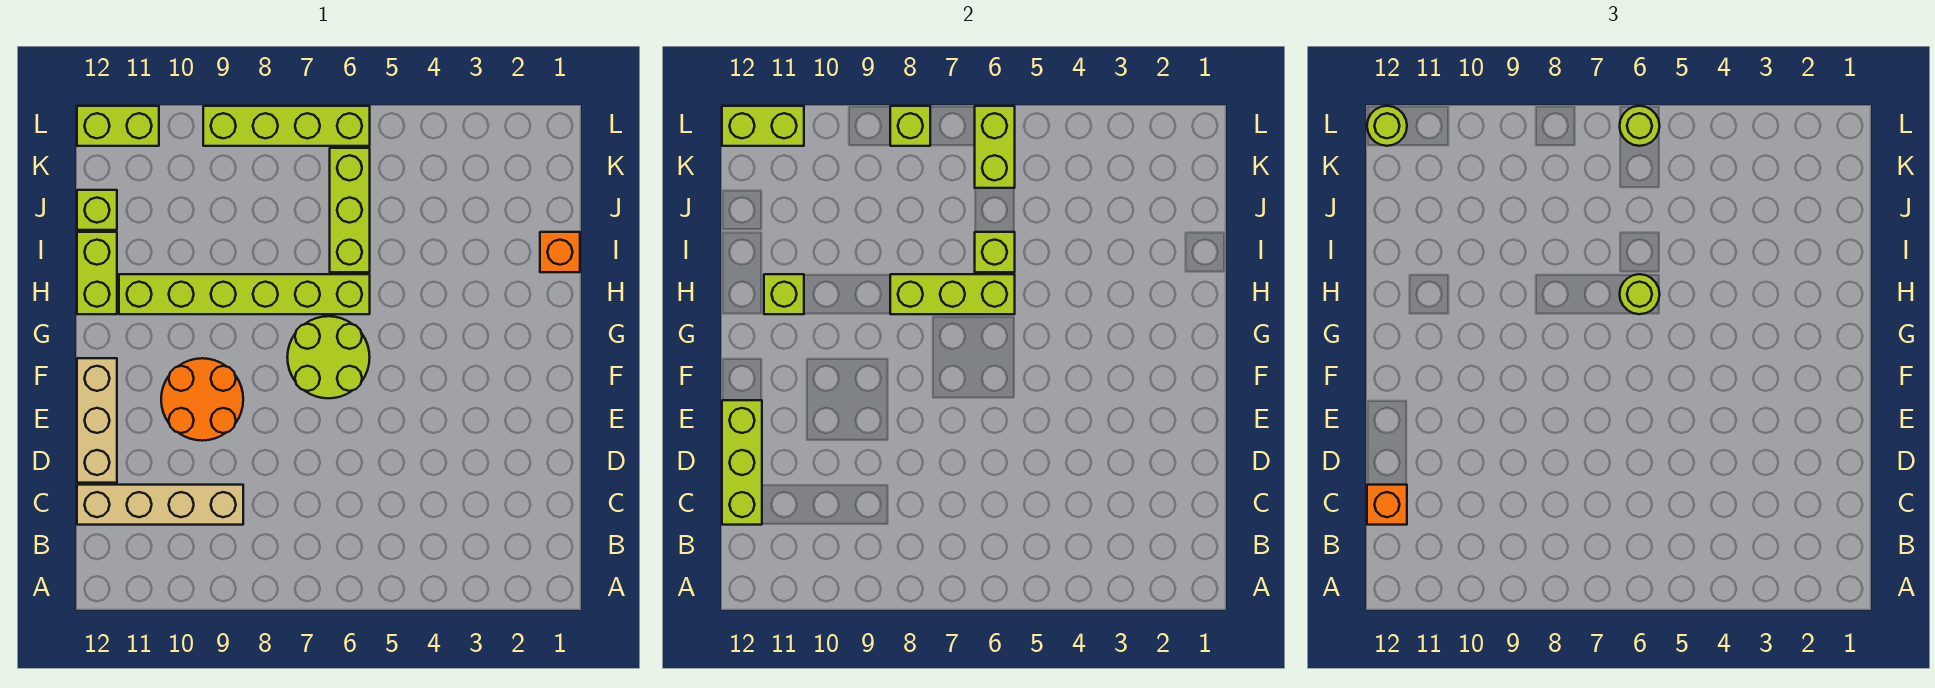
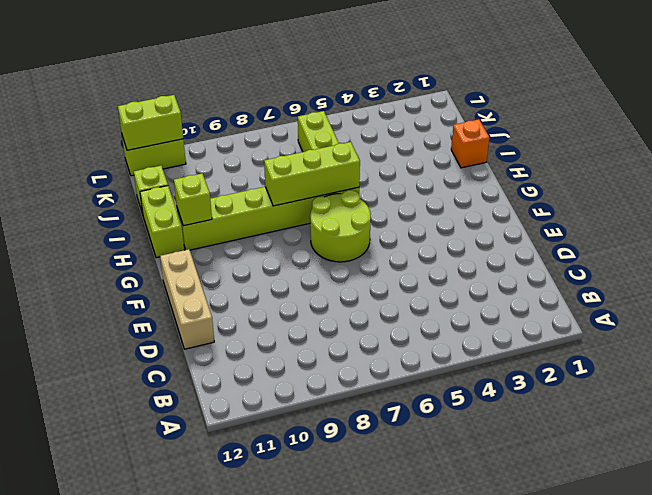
none -> tan 1x4 brick [77,485,243,525]
none -> orange 2x2 round brick [161,358,243,441]
none -> lime 1x4 brick [203,106,370,146]

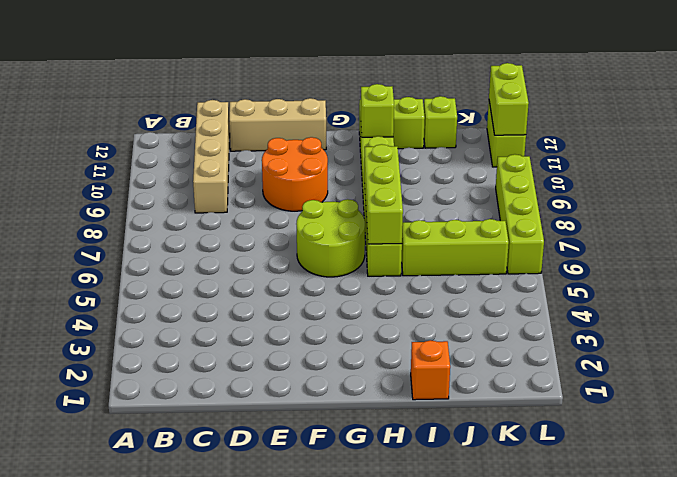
none -> lime 1x3 brick [722,400,762,525]
none -> lime 1x1 brick [975,232,1015,272]
none -> lime 1x2 brick [975,106,1015,188]

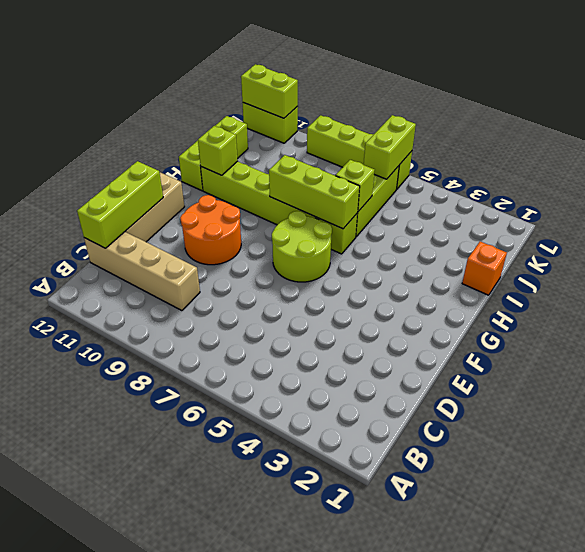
none -> lime 1x1 brick [890,106,930,146]
none -> orange 1x1 brick [1367,485,1407,525]
none -> lime 1x1 round brick [1620,274,1660,314]

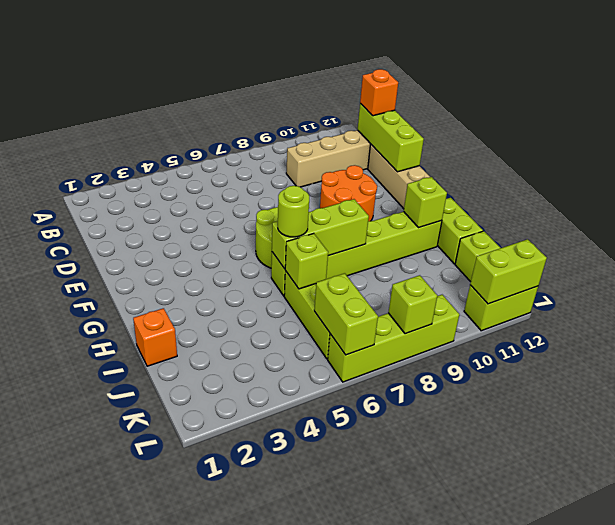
none -> lime 1x1 round brick [1620,106,1660,146]
none -> lime 1x1 round brick [1367,106,1407,146]

